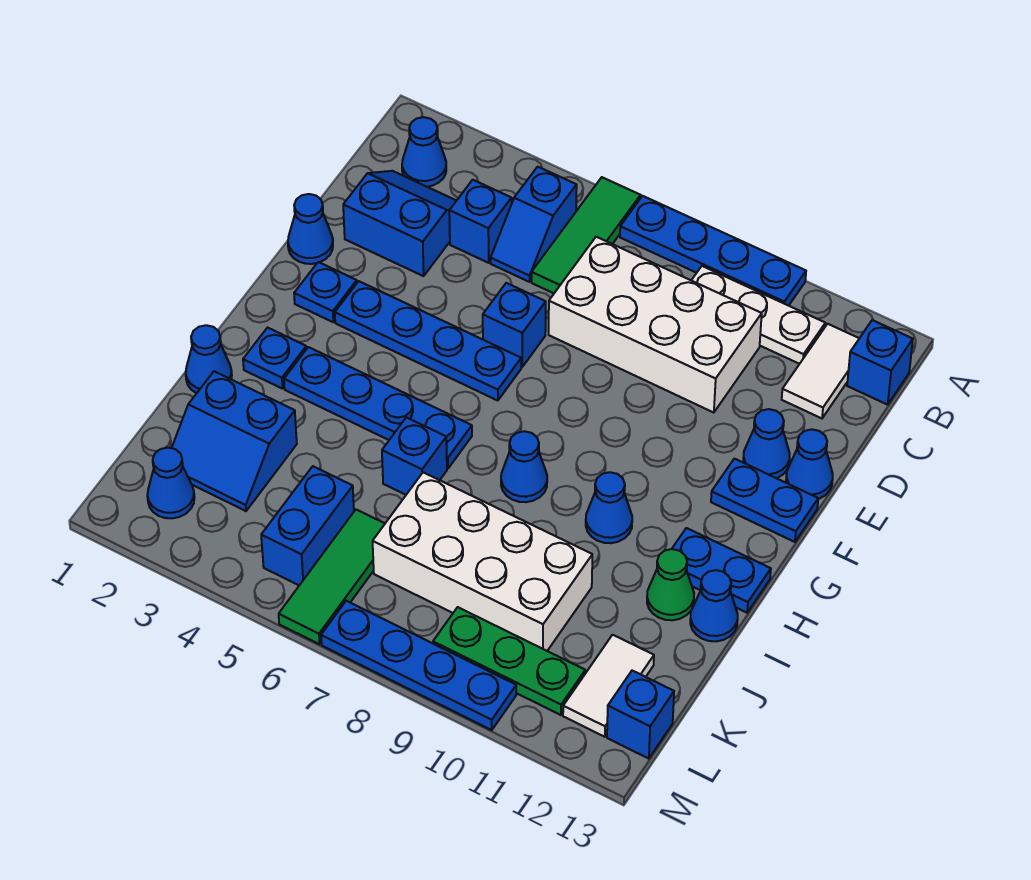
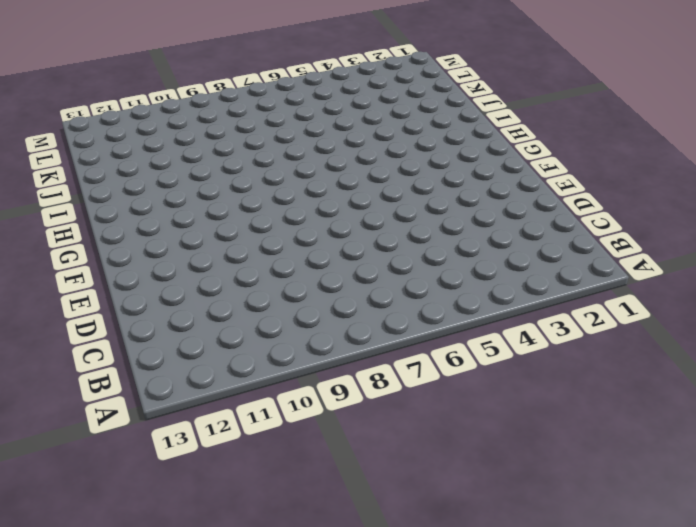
none -> green 1x3 tile [532,177,641,293]
none -> blue 1x4 plate [620,196,806,306]
none -> blue 1x1 cone [402,117,446,187]
none -> blue 1x2 slope [491,167,577,282]

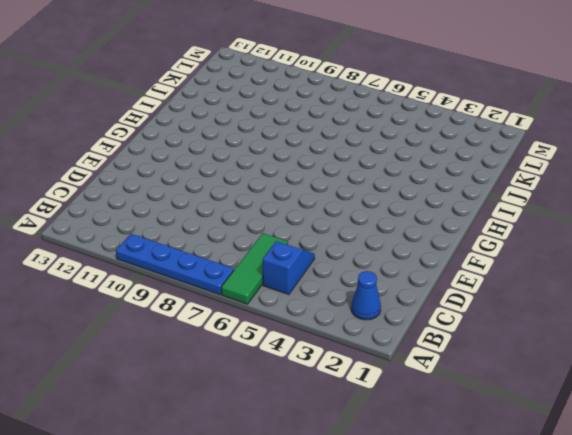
none -> white 1x3 plate [691,266,825,364]
none -> white 1x2 tile [782,324,859,418]
none -> blue 1x1 brick [847,320,913,405]
none -> blue 2x2 slope [343,171,457,276]

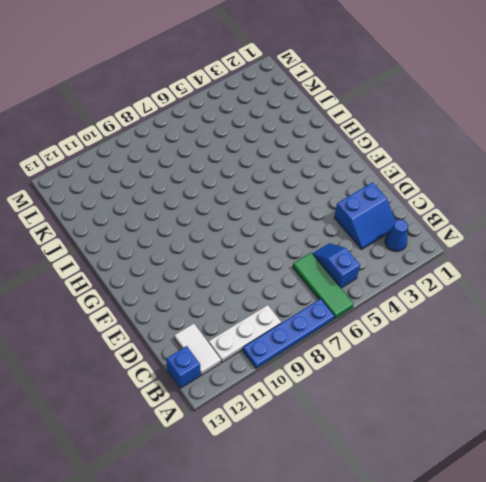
none -> blue 1x1 brick [449,180,512,263]
none -> white 2x4 brick [549,237,762,413]
none -> blue 1x1 cone [288,194,333,264]
none -> blue 1x1 brick [483,283,546,367]

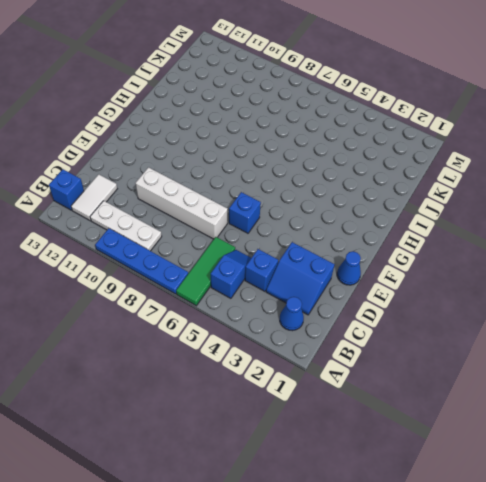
white 1x4 brick [136,167,228,239] -> white 2x4 brick [549,237,762,413]
none -> blue 1x1 cone [743,409,790,478]
none -> blue 1x1 cone [786,429,833,499]
none -> blue 1x1 plate [294,262,357,322]
none -> blue 1x4 plate [335,281,521,401]

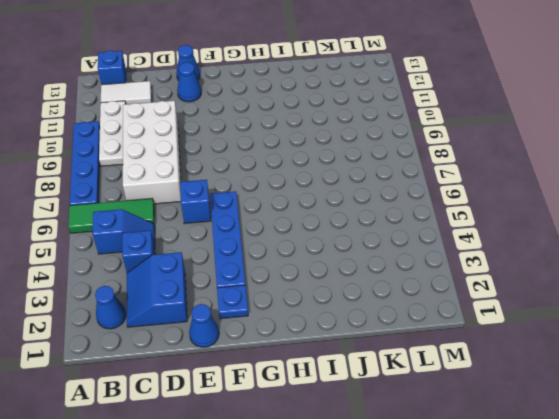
none -> blue 1x2 plate [711,459,818,542]
none -> blue 1x1 plate [243,328,306,389]
none -> blue 1x4 plate [284,347,472,468]
none -> blue 1x1 cone [501,431,547,502]

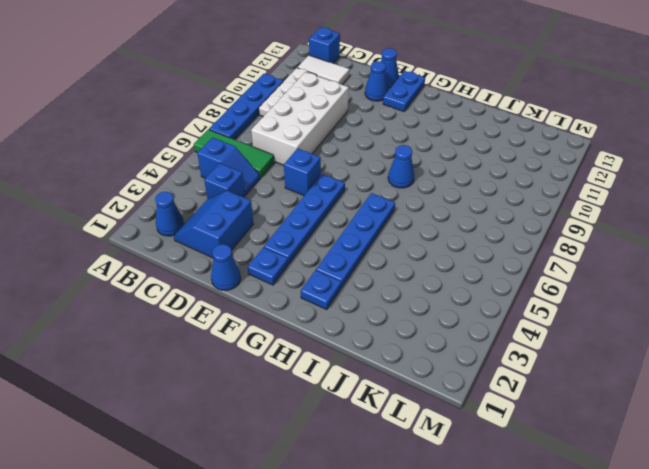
none -> blue 1x1 cone [586,472,632,543]
none -> blue 1x2 plate [672,528,771,613]
none -> blue 1x1 cone [186,325,232,393]
none -> blue 1x1 brick [382,417,447,495]

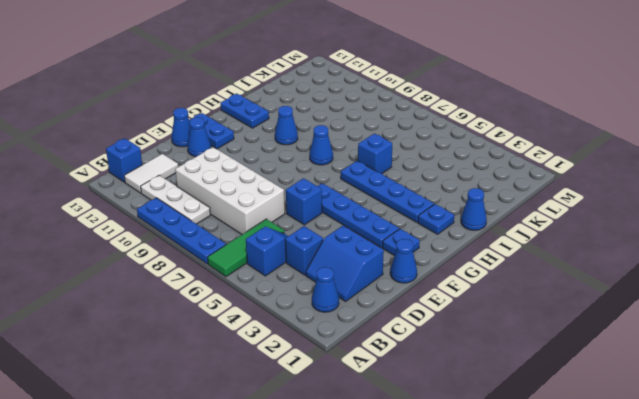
none -> green 1x1 cone [647,549,694,620]
none -> blue 1x1 cone [690,570,738,641]
none -> blue 2x2 slope [172,371,297,511]
none -> white 2x4 brick [373,472,592,651]

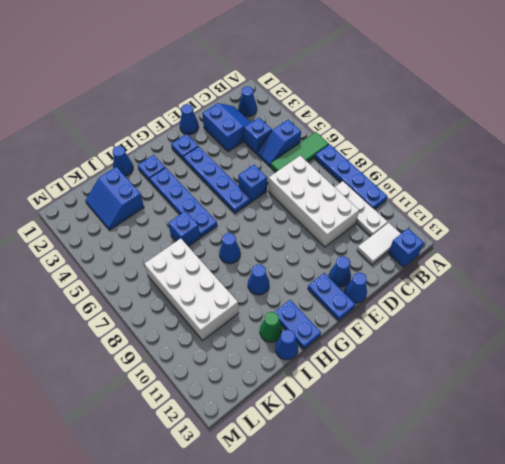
none -> blue 1x2 brick [261,466,354,585]
none -> green 1x3 tile [279,510,385,644]
none -> white 1x2 tile [563,635,654,737]
none -> blue 1x1 cone [147,448,195,518]

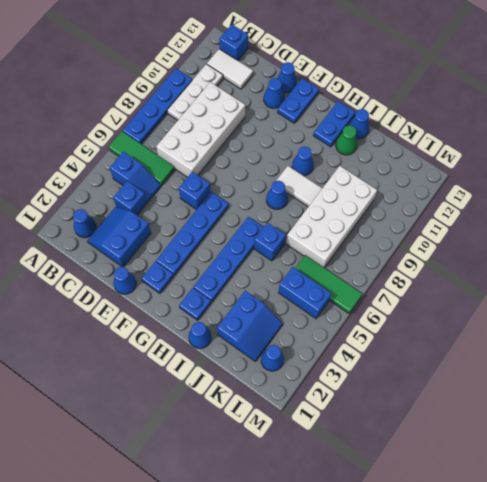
white 1x2 tile [276,166,322,207] -> white 1x2 tile moved to [563,635,654,737]
none -> green 1x3 plate [433,607,585,715]
none -> blue 1x1 brick [607,671,674,759]
none -> blue 1x4 plate [321,601,516,730]

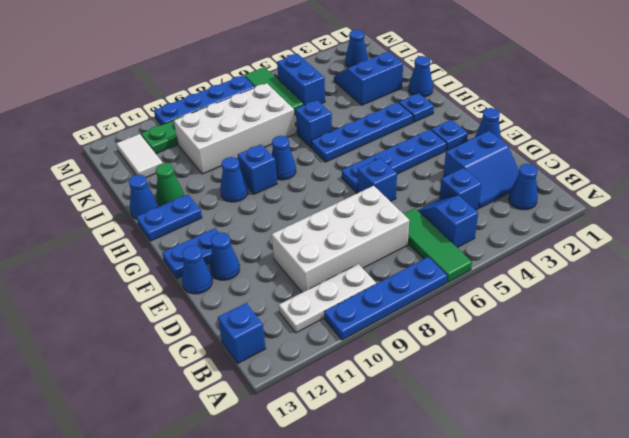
blue 1x1 brick [238,144,277,194] -> blue 1x1 brick moved to [607,671,674,759]
none -> white 1x2 tile [782,324,859,418]

